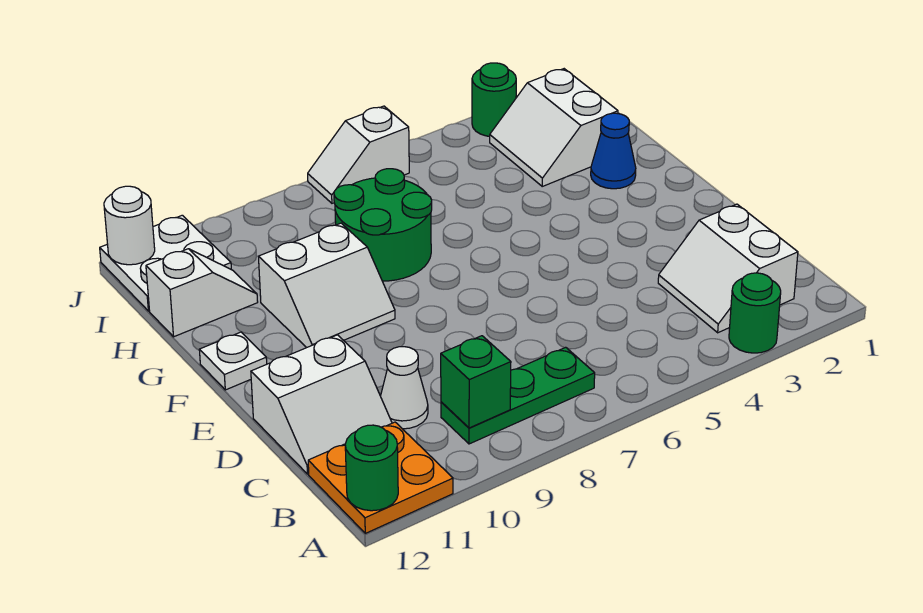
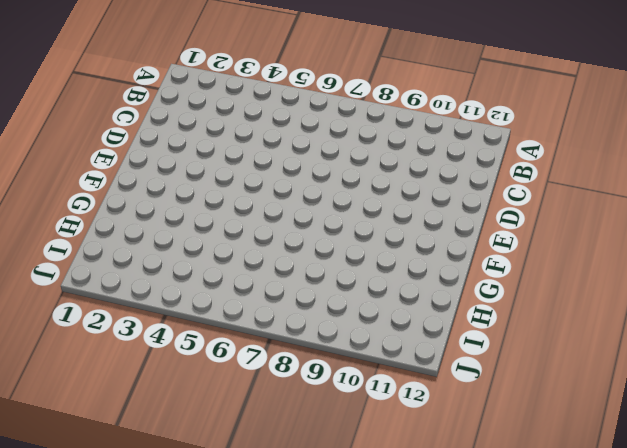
none -> green 1x1 round brick [729,273,781,353]
none -> orange 2x2 plate [308,422,453,533]
none -> white 2x2 slope [658,204,798,333]

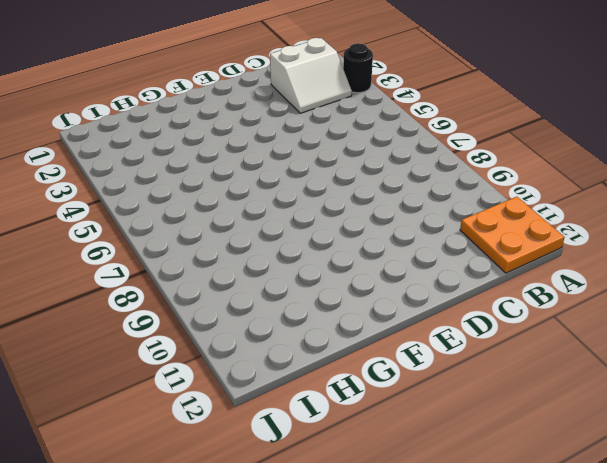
black 1x1 round brick [343,43,373,93] -> green 1x1 round brick [729,273,781,353]
none -> green 1x3 plate [441,347,595,444]
none -> white 1x1 cone [381,347,428,429]
none -> white 2x2 slope [251,335,392,474]

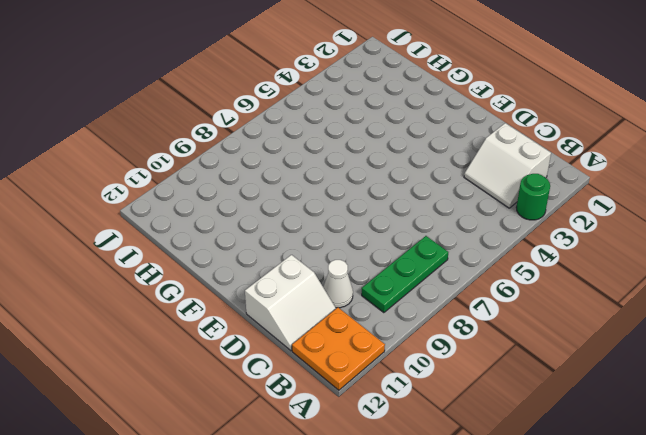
none -> white 2x2 slope [258,223,395,348]
none -> white 1x1 plate [199,332,267,390]
none -> blue 1x1 cone [591,113,636,189]

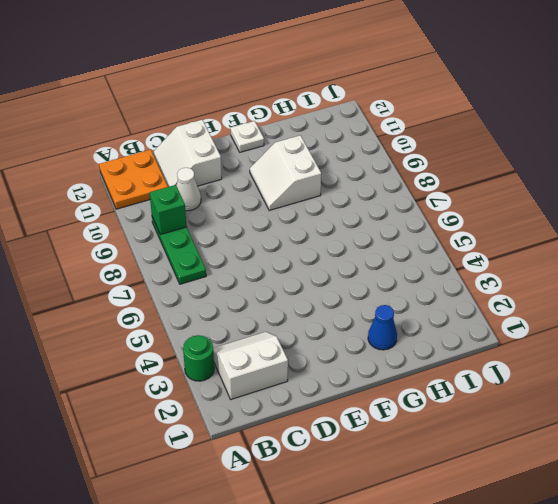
none -> green 2x2 round brick [334,169,432,281]
none -> white 2x2 slope [490,69,618,186]
none -> white 1x2 slope [146,249,258,337]

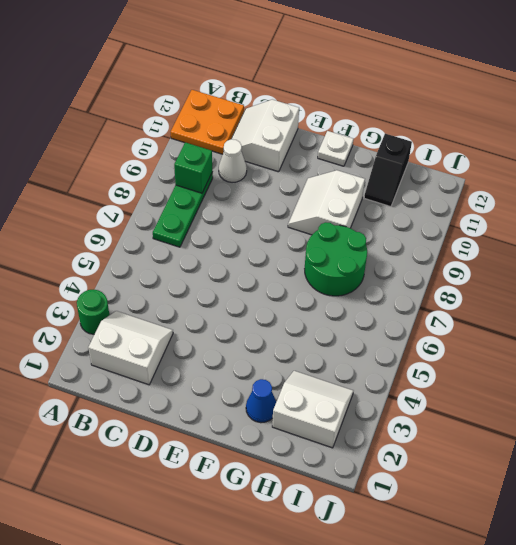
black 1x2 slope [364,134,412,207] -> white 1x2 slope [146,249,258,337]
none -> white 2x2 plate [100,215,231,311]
none -> green 1x1 round brick [472,63,516,136]
none -> white 1x2 slope [308,106,409,203]

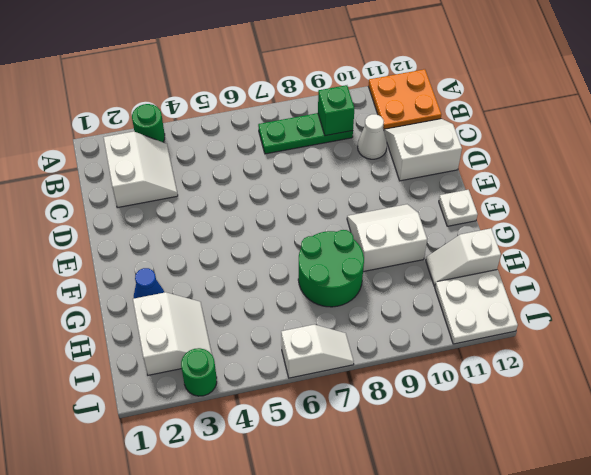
none -> green 1x1 round brick [345,425,398,511]
none -> white 1x1 round brick [104,186,155,265]

